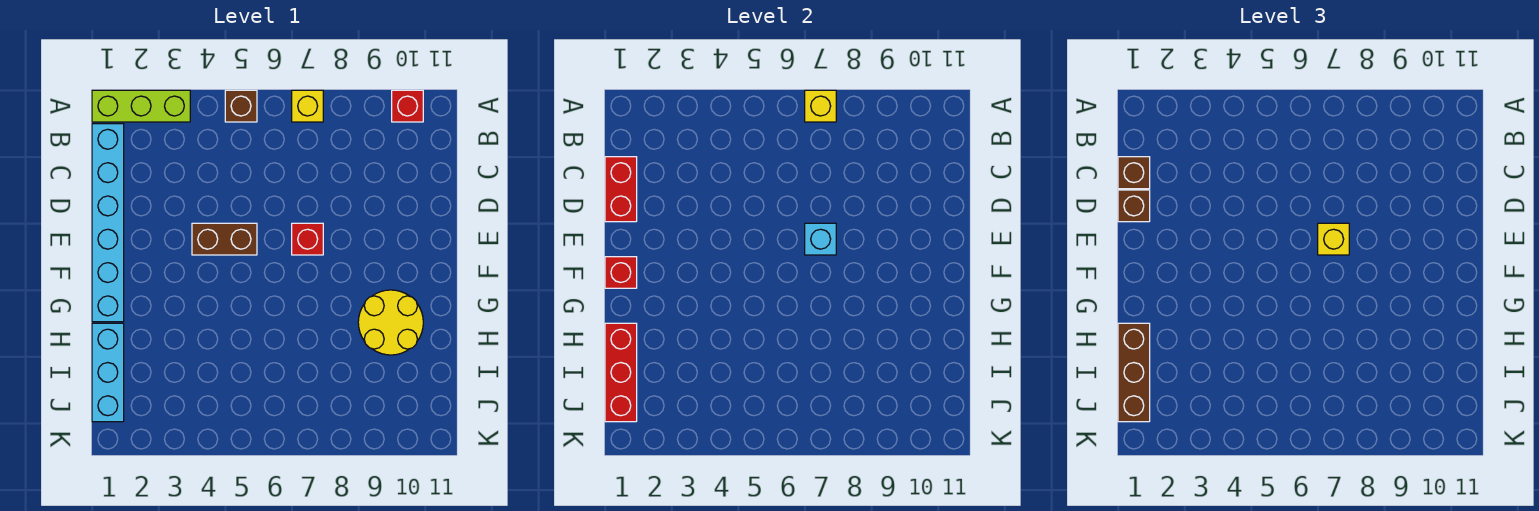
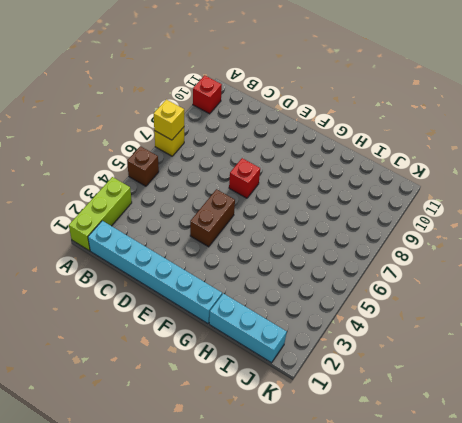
none -> yellow 2x2 round brick [358,290,423,355]
none -> red 1x2 brick [605,157,637,222]
none -> cyan 1x1 brick [805,223,836,255]

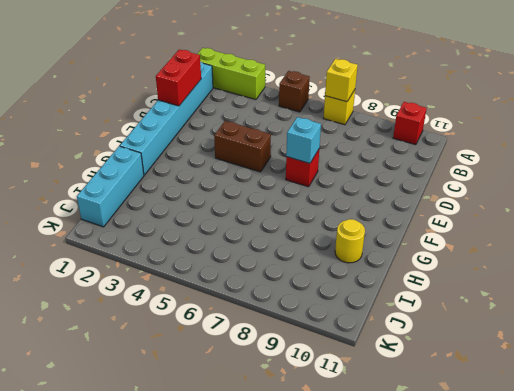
yellow 1x1 round brick [335,219,365,263] -> yellow 2x2 round brick [358,290,423,355]
none -> red 1x1 brick [605,257,637,288]
none -> red 1x3 brick [605,323,637,422]
none -> brown 1x1 brick [1118,157,1150,189]

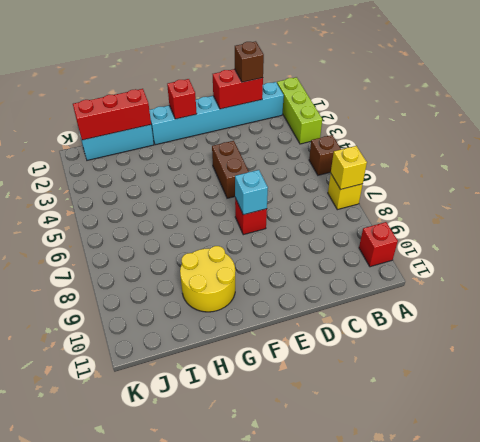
none -> brown 1x1 brick [1118,190,1150,222]
none -> yellow 1x1 brick [1318,223,1349,255]
none -> brown 1x3 brick [1118,323,1150,422]

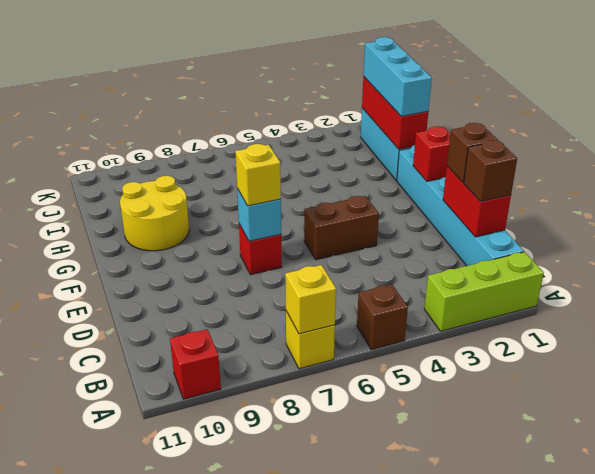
cyan 1x3 brick [363,37,432,116] -> brown 1x3 brick [1118,323,1150,422]

